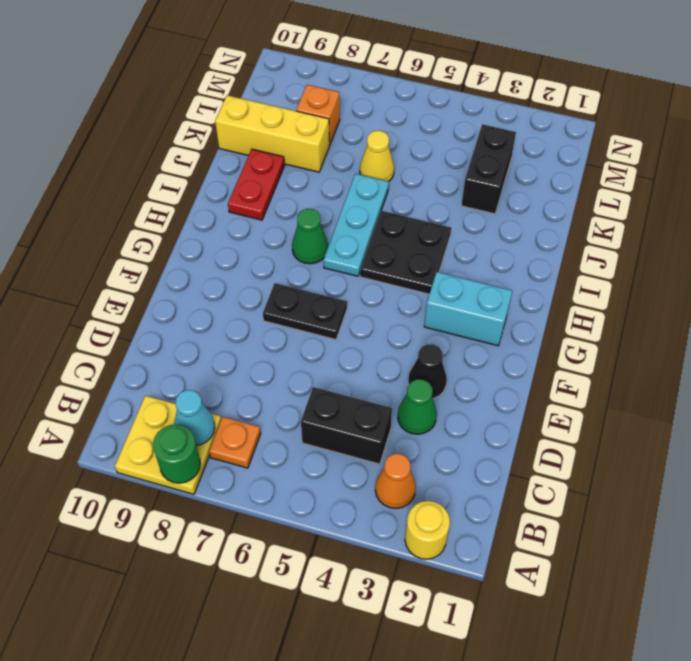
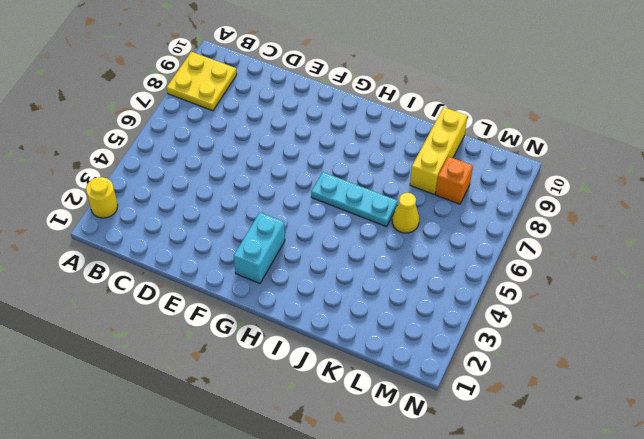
none -> orange 1x1 cone [375,454,416,508]
none -> orange 1x1 plate [209,417,261,468]
none -> black 1x2 brick [301,387,392,464]

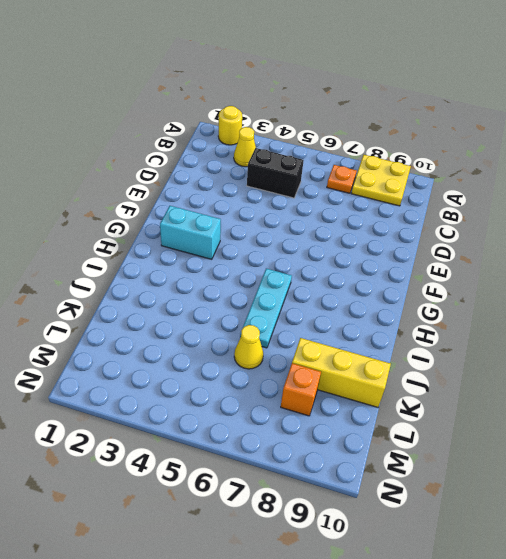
yellow 1x1 cone [234,127,256,167] -> orange 1x1 cone [375,454,416,508]
none -> green 1x1 cone [398,379,437,434]
none -> black 1x1 cone [408,344,447,398]
none -> black 1x2 plate [263,283,347,340]

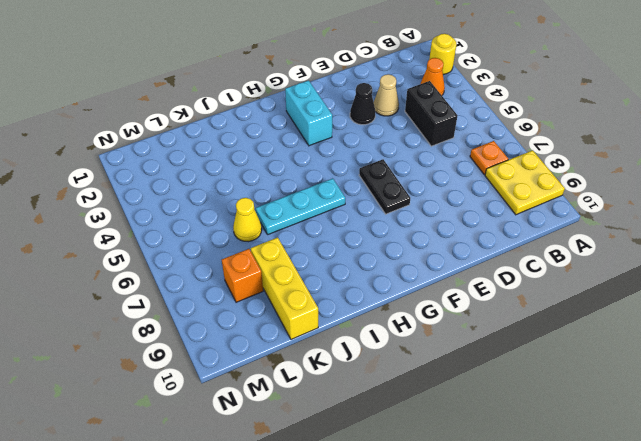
tan 1x1 cone [374,74,399,116] -> green 1x1 cone [398,379,437,434]
none -> black 2x2 plate [360,211,451,294]
none -> green 1x1 cone [292,209,328,264]
none -> red 1x2 plate [228,149,285,220]

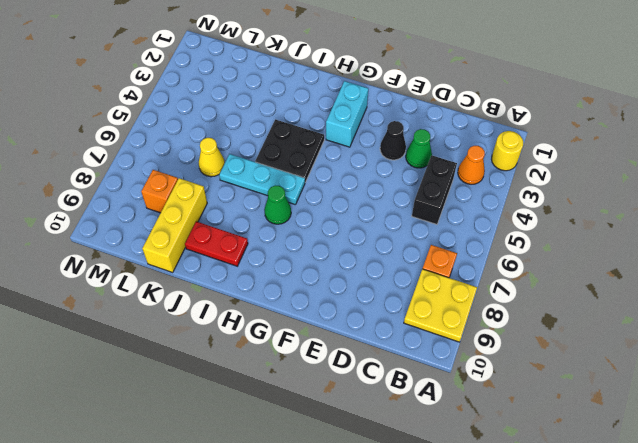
none -> black 1x2 plate [263,283,347,340]
none -> black 1x2 brick [461,124,516,214]
none -> green 1x1 round brick [153,424,200,483]

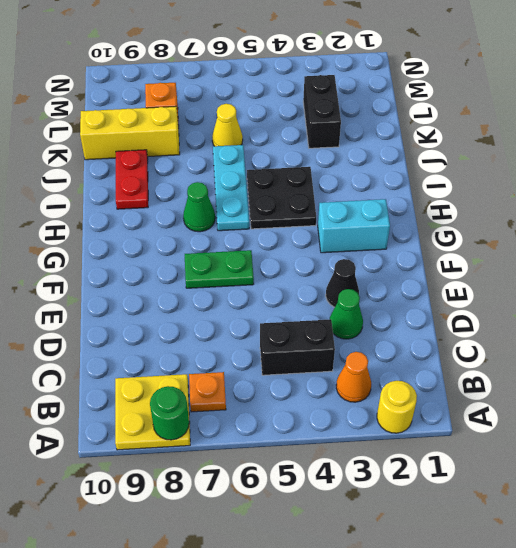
green 1x2 plate [185,250,254,288] -> black 1x2 plate [263,283,347,340]
none -> cyan 1x1 cone [174,390,215,446]

